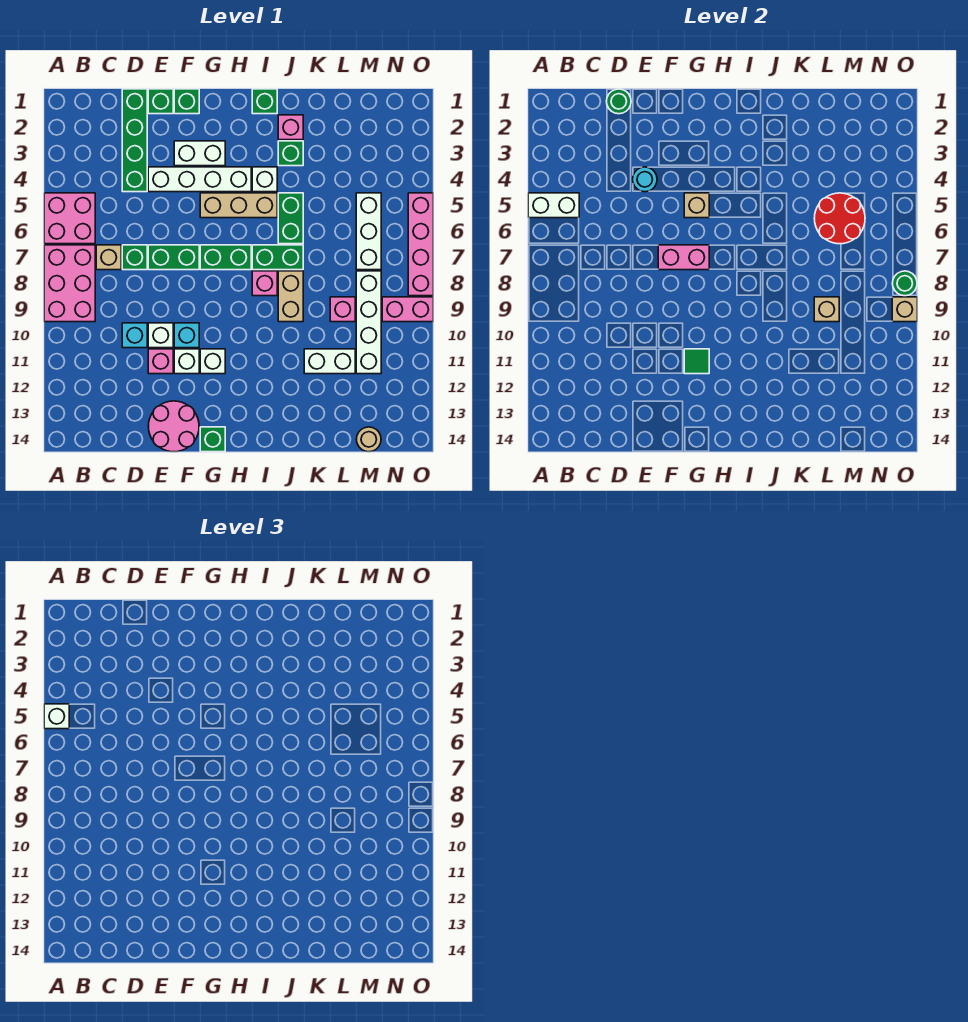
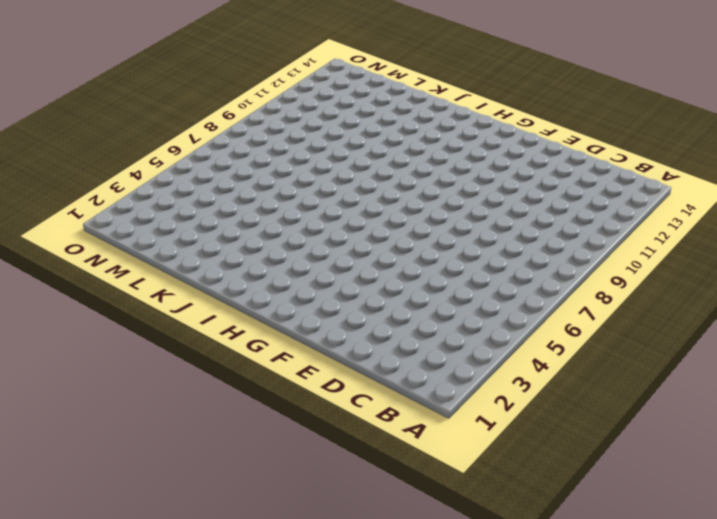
none -> pink 2x2 brick [44,193,95,244]
none -> pink 2x3 brick [44,245,95,322]
none -> tan 1x1 brick [96,245,121,270]
none -> green 1x4 brick [122,89,147,192]

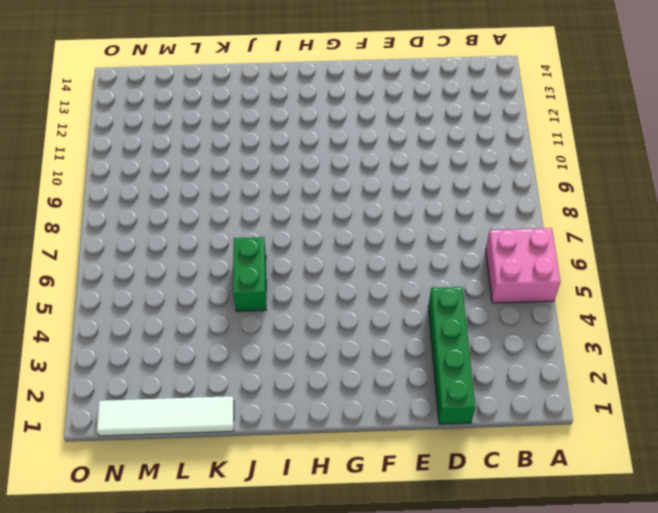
white 1x4 tile [97,396,234,436] -> none
none -> pink 2x3 brick [44,245,95,322]
none -> tan 1x1 brick [96,245,121,270]
none -> green 1x1 brick [122,245,147,270]
none -> cyan 1x1 brick [122,323,147,348]

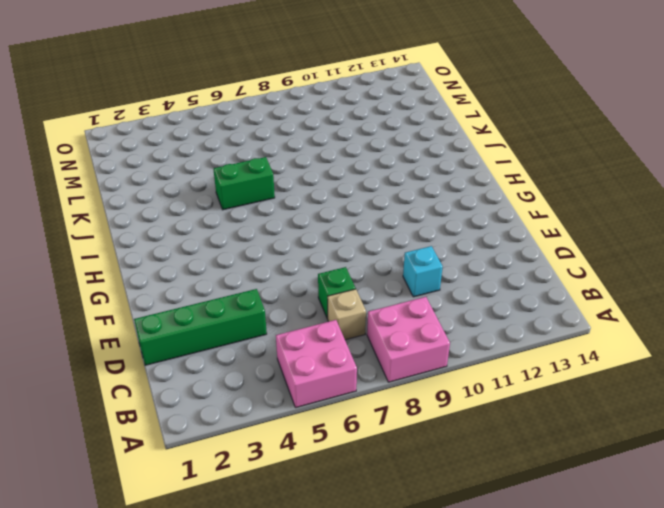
pink 2x2 brick [367,297,450,382] -> pink 2x3 brick [44,245,95,322]
none -> green 1x1 brick [148,89,173,114]
none -> white 1x4 brick [148,167,251,192]
none -> green 1x2 brick [148,245,199,270]
none -> white 1x1 brick [148,323,173,348]

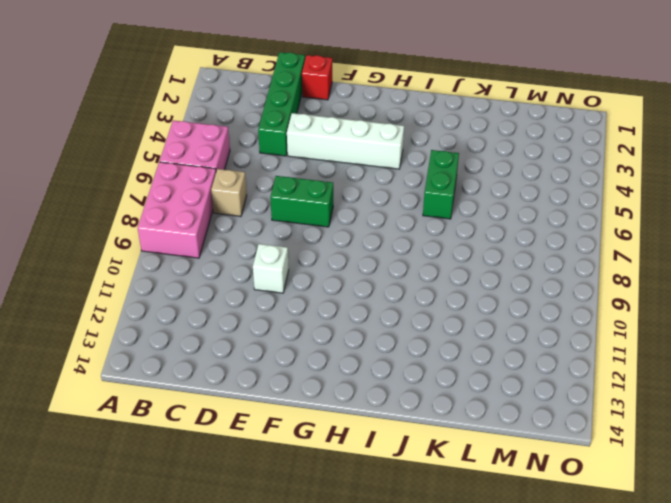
red 1x1 brick [302,55,332,100] -> green 1x1 brick [148,89,173,114]
none -> green 1x1 brick [122,245,147,270]
none -> cyan 1x1 brick [122,323,147,348]
none -> pink 1x1 brick [148,349,173,374]
none -> pink 2x2 round brick [148,401,199,452]

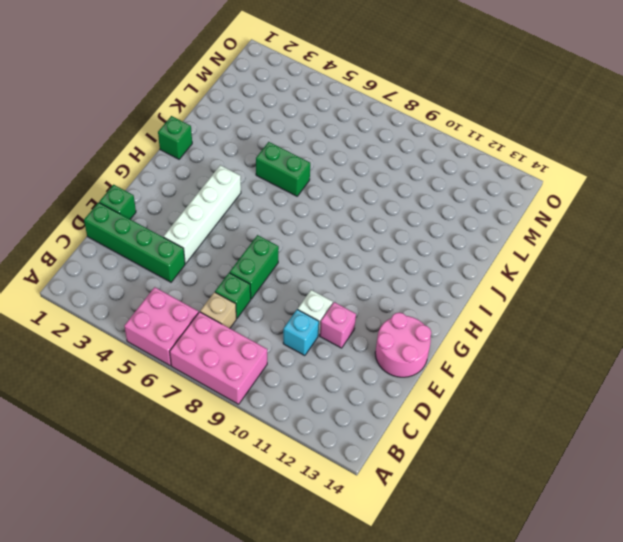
none -> green 1x1 brick [174,89,199,114]
none -> white 1x2 brick [174,141,225,166]
none -> cyan 1x1 brick [174,323,199,348]
none -> white 1x1 brick [174,349,199,374]

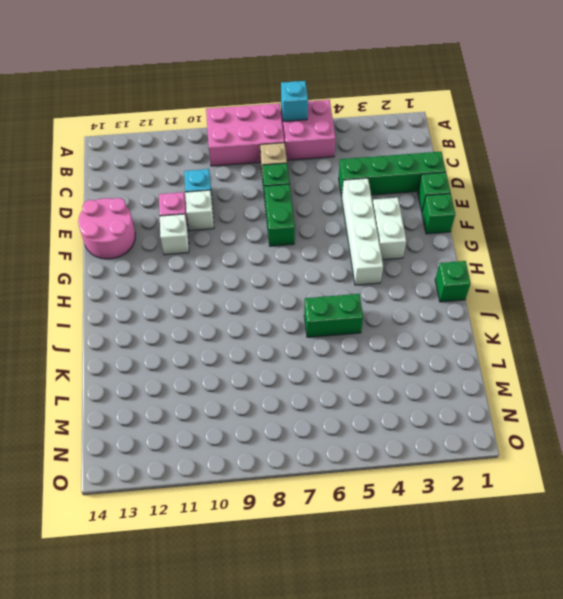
cyan 1x1 brick [281,81,308,121] -> cyan 1x1 brick moved to [174,323,199,348]
none -> tan 1x3 brick [200,193,277,218]
none -> green 1x2 brick [200,245,251,270]
none -> white 1x1 brick [200,349,225,374]
none -> green 1x1 brick [200,427,225,452]

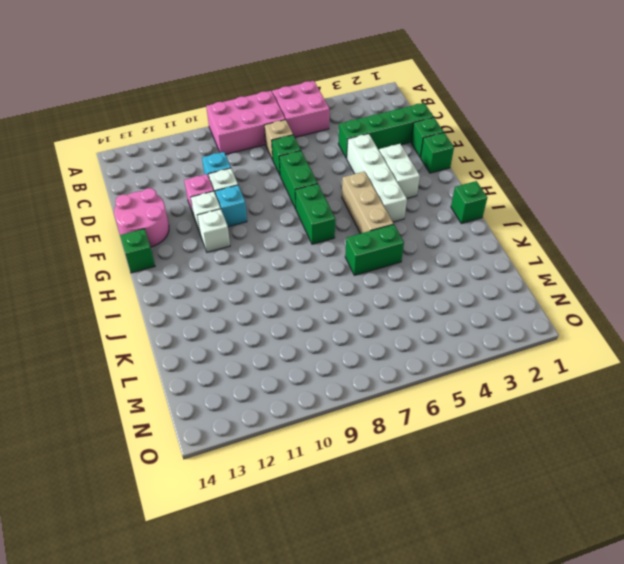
none -> white 1x1 brick [252,167,277,192]
none -> green 1x2 brick [252,245,303,270]
none -> pink 1x1 brick [252,271,277,296]
none -> pink 1x1 brick [278,115,303,140]

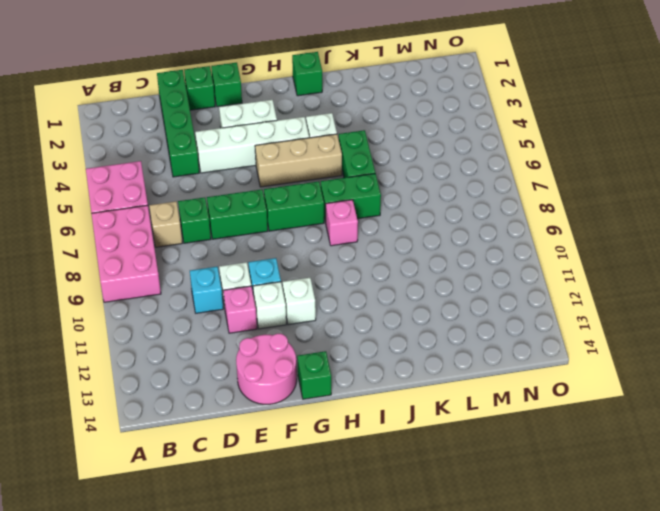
none -> pink 1x1 brick [278,115,303,140]
none -> green 1x1 brick [278,141,303,166]
none -> tan 1x2 brick [278,271,303,322]
none -> white 1x2 brick [304,349,355,374]

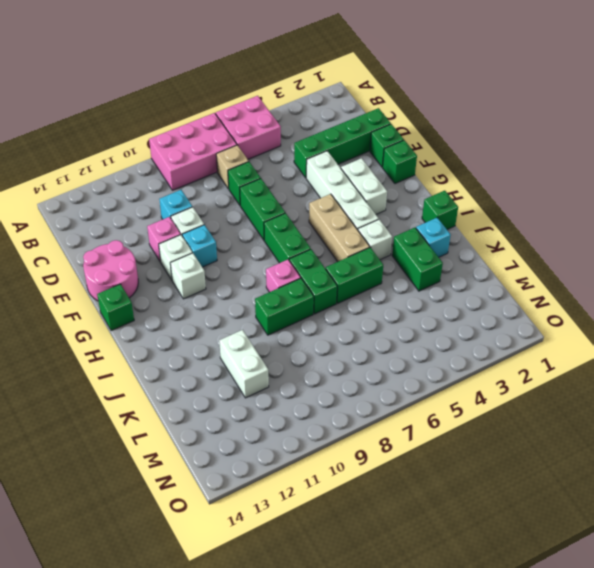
cyan 1x1 brick [416,218,451,257] -> pink 1x1 brick [278,115,303,140]
green 1x2 brick [392,228,443,291] -> green 1x1 brick [278,141,303,166]
green 1x2 brick [255,278,314,335] -> tan 1x2 brick [278,271,303,322]
none -> pink 1x1 brick [330,297,355,322]
none -> white 1x3 brick [356,193,381,270]
none -> white 1x4 brick [356,271,381,374]
none -> tan 1x1 round brick [356,427,381,452]

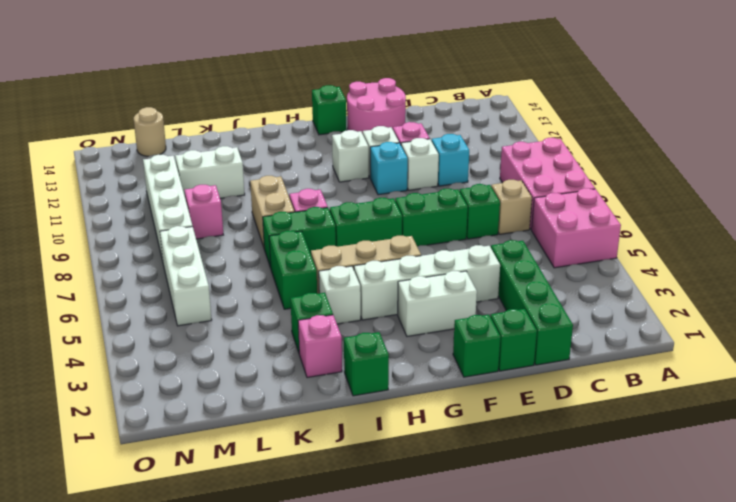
none -> pink 1x2 brick [382,297,433,322]
none -> pink 1x4 brick [408,193,433,296]
none -> white 1x2 brick [528,193,579,218]
none -> green 1x1 round brick [606,89,631,114]

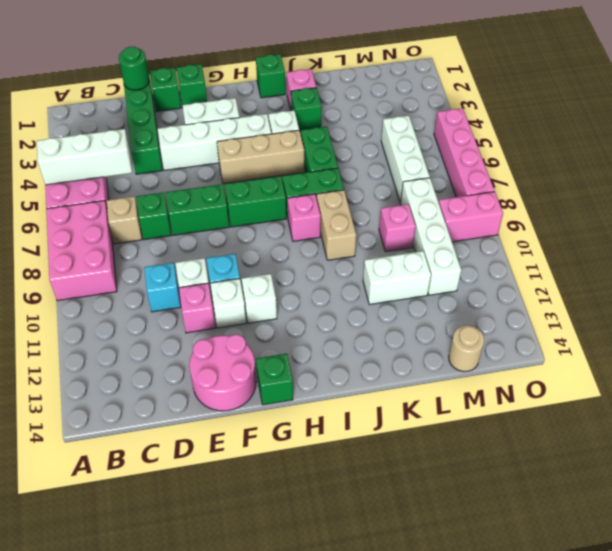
white 1x3 brick [37,129,132,185] -> white 1x2 brick [528,193,579,218]
none -> cyan 1x1 round brick [632,167,657,192]
none -> pink 1x2 brick [658,245,709,270]
none -> tan 1x1 brick [684,193,709,218]
none -> green 1x1 tile [684,349,709,374]

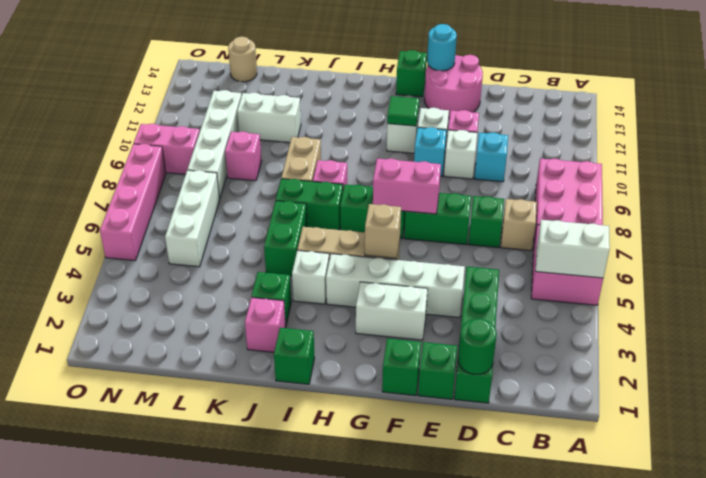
cyan 1x1 round brick [427,24,457,71] -> cyan 1x1 round brick moved to [632,167,657,192]
none -> red 2x2 round brick [814,193,865,244]
none -> tan 1x1 brick [814,297,839,322]
none -> green 1x1 round brick [892,271,917,296]
none -> tan 1x1 brick [892,297,917,322]

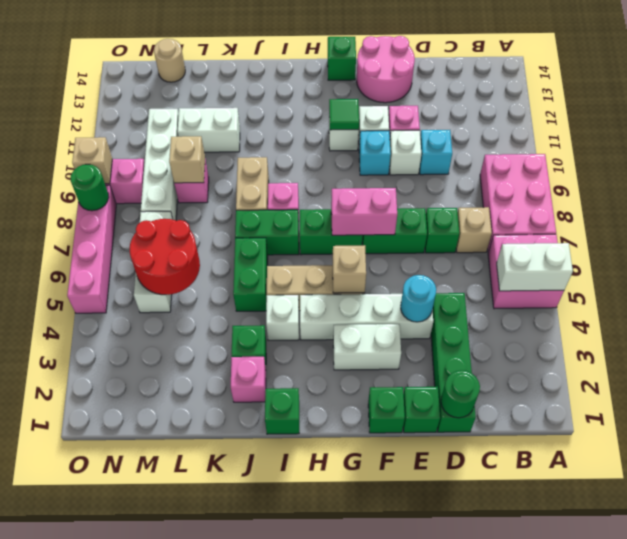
none -> white 1x1 brick [44,704,69,729]

